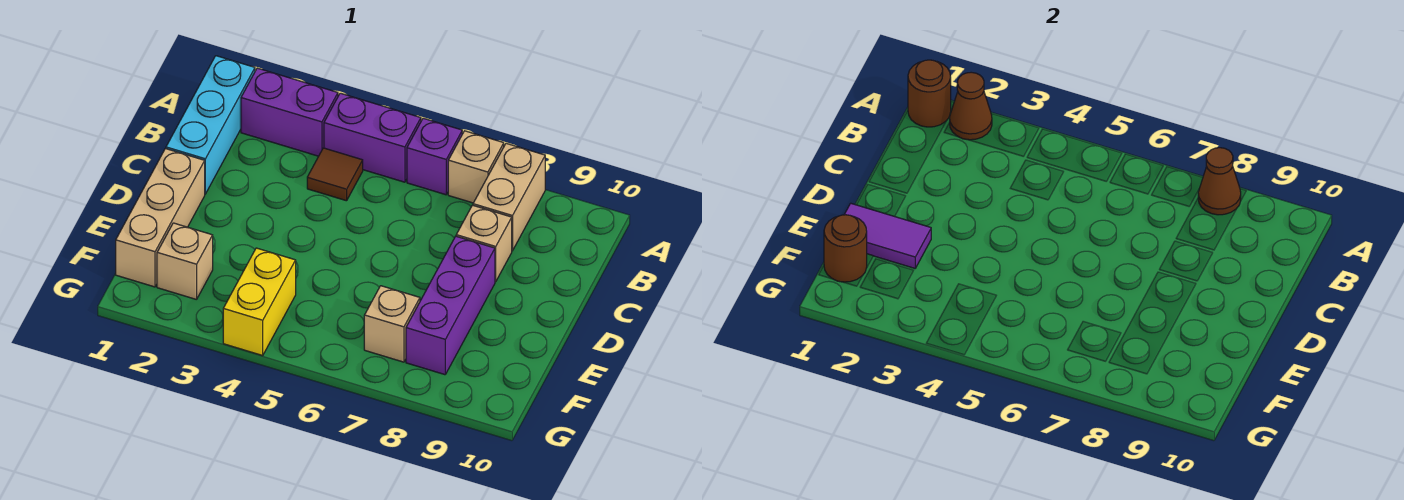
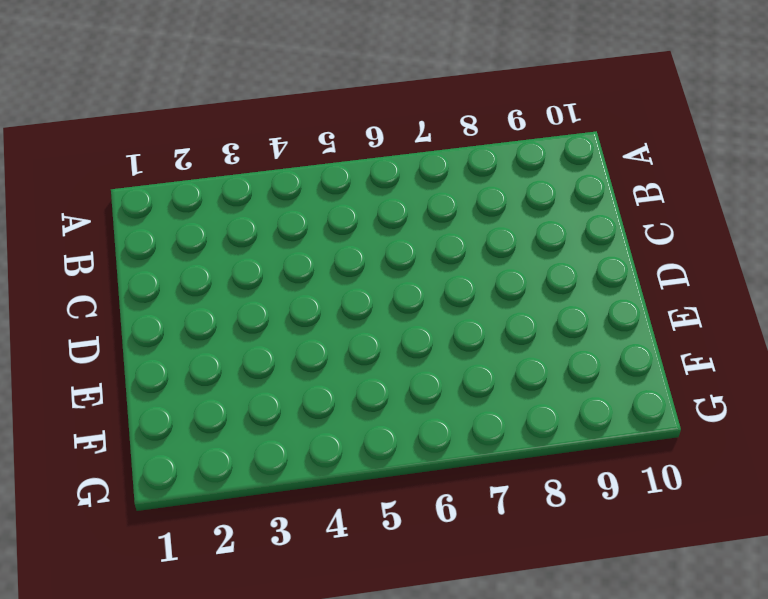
none -> cyan 1x3 brick [166,56,255,194]
none -> purple 1x2 brick [241,68,338,156]
none -> purple 1x2 brick [324,93,421,182]

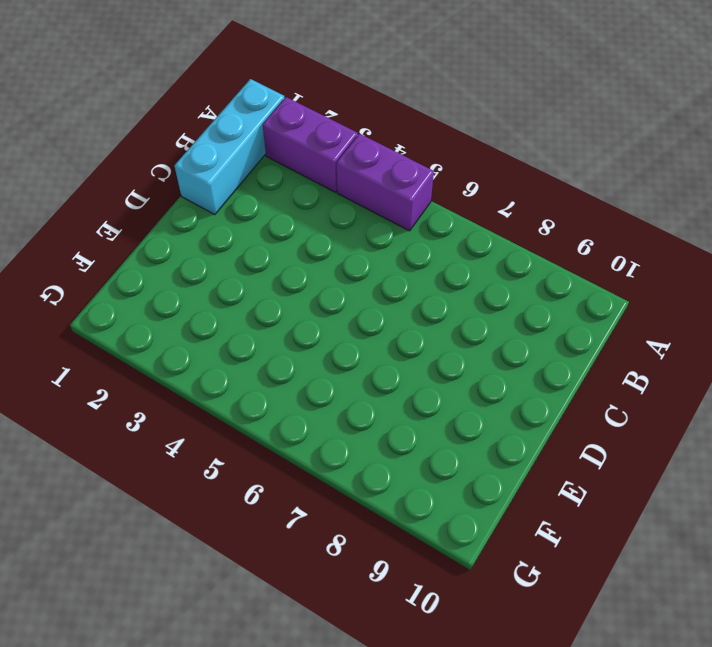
none -> purple 1x1 brick [407,118,462,195]
none -> tan 1x1 brick [448,131,504,203]
none -> tan 1x2 brick [473,143,545,251]

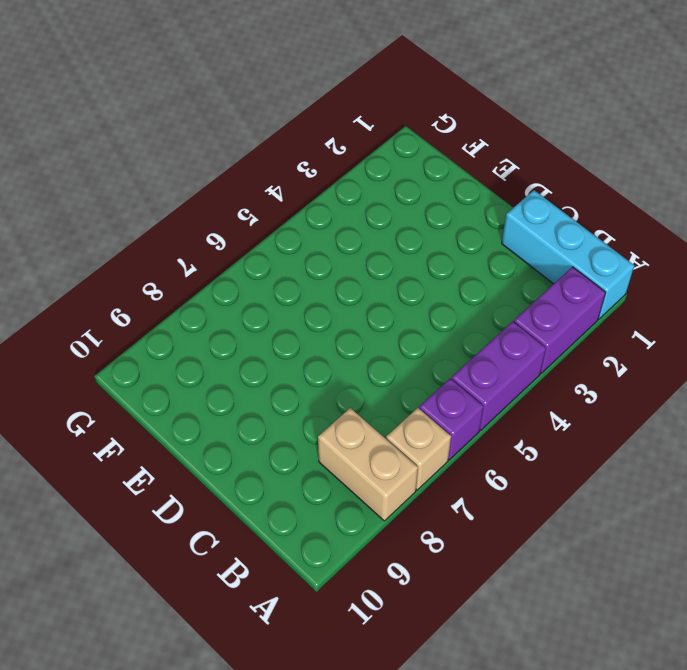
none -> brown 1x1 tile [307,148,363,201]
none -> tan 1x1 brick [456,205,512,282]
none -> tan 1x3 brick [116,149,205,287]

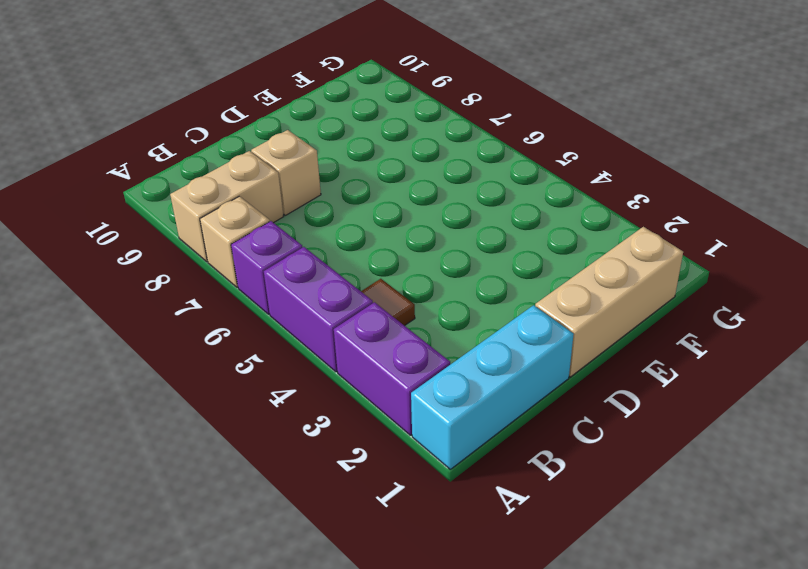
none -> purple 1x3 brick [406,236,495,375]
none -> tan 1x1 brick [157,223,213,300]
none -> yellow 1x2 brick [223,248,296,356]

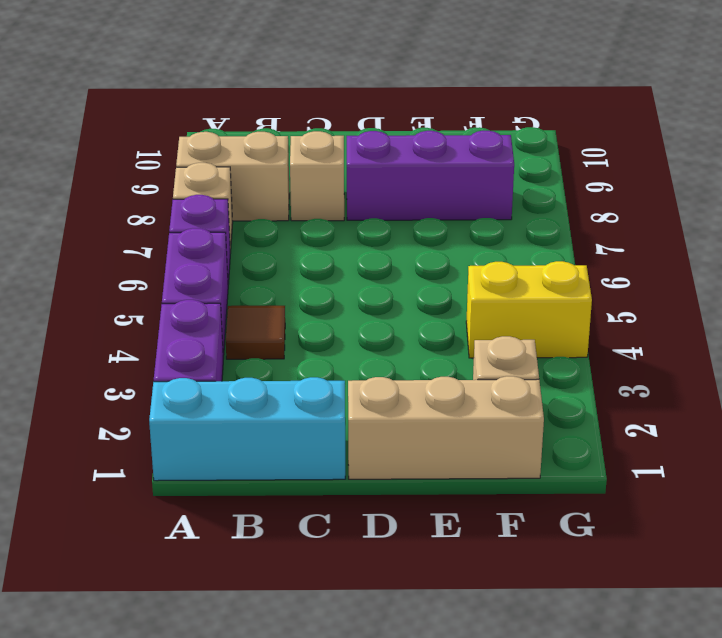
none -> tan 1x1 brick [364,286,420,362]
none -> brown 1x1 round brick [908,60,951,127]
none -> brown 1x1 cone [950,72,992,140]

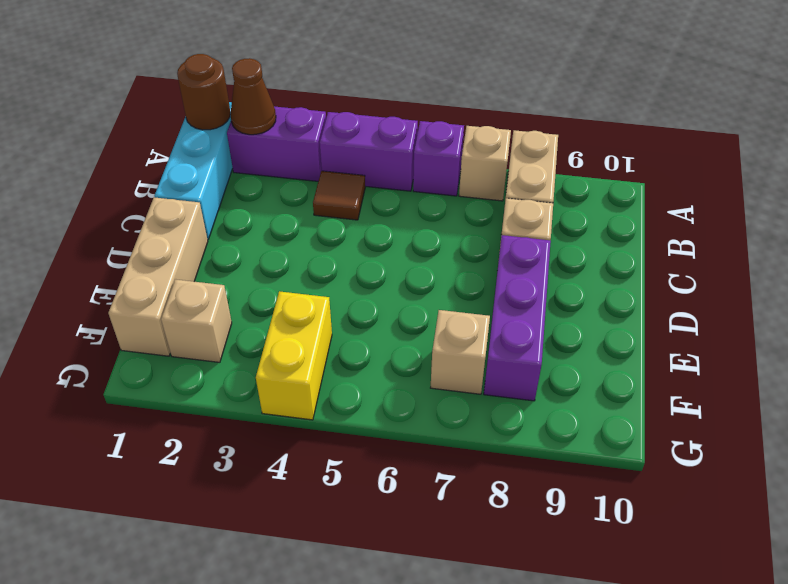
none -> brown 1x1 cone [1198,148,1241,215]
none -> purple 1x2 tile [844,203,931,268]
none -> brown 1x1 round brick [824,215,867,282]

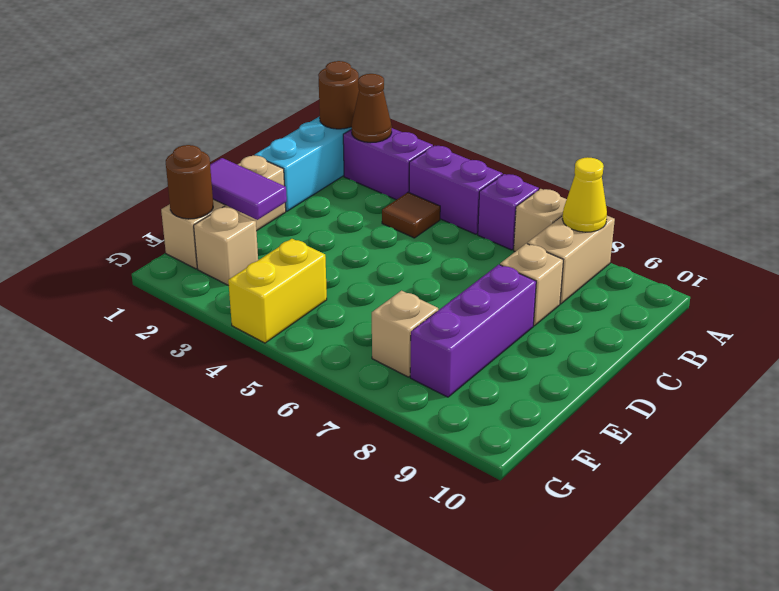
yellow 1x1 cone [562,157,607,232] -> brown 1x1 cone [1198,148,1241,215]

